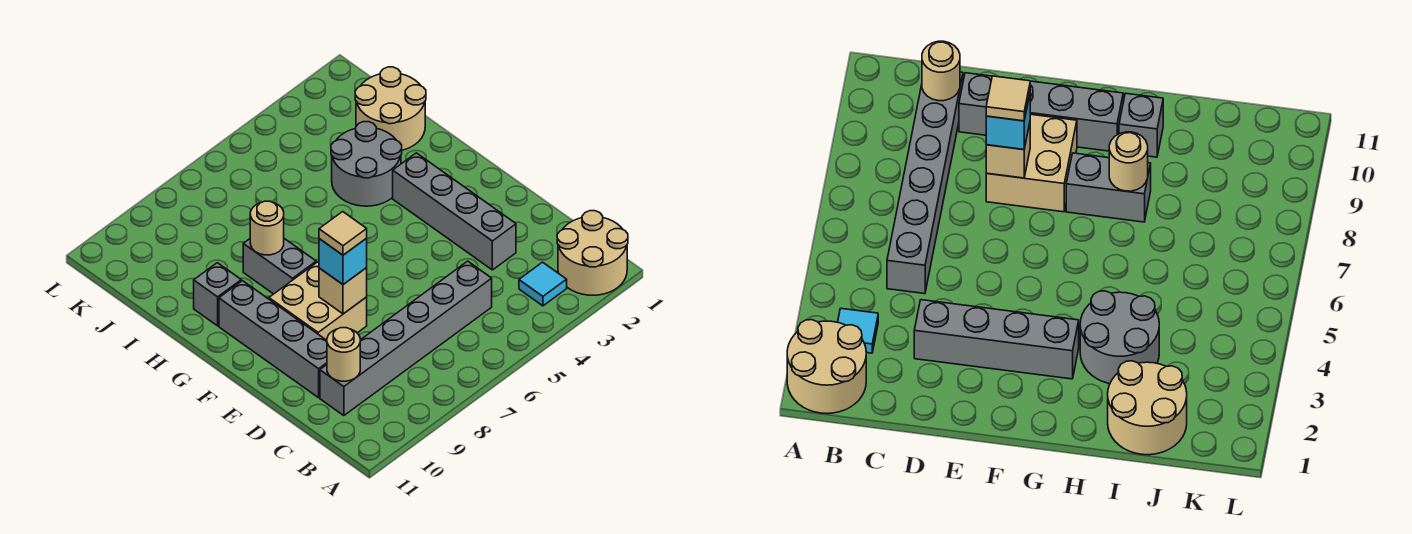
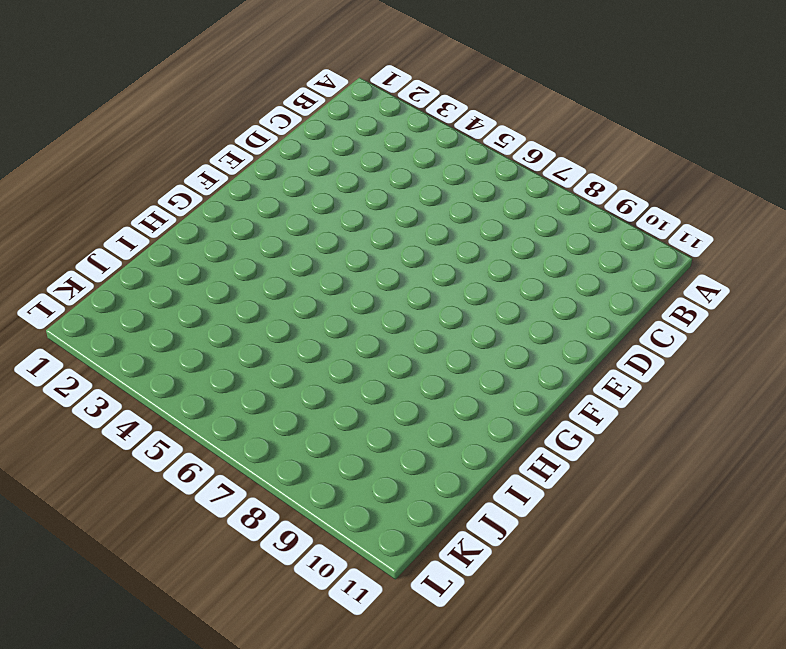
none -> tan 2x2 round brick [557,211,628,295]
none -> cyan 1x1 tile [519,262,567,306]
none -> grey 1x6 brick [320,261,492,416]

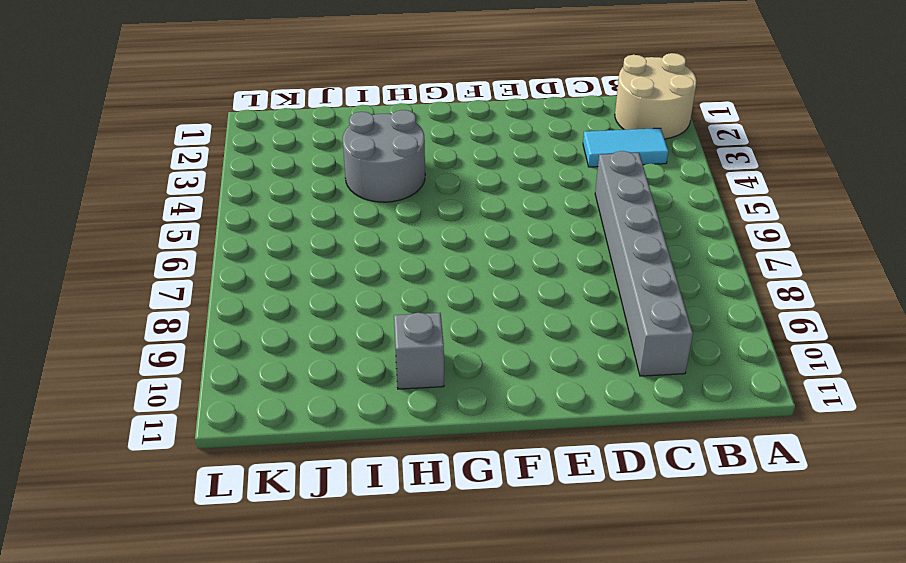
cyan 1x2 tile [583,128,668,167] -> cyan 1x1 tile [519,262,567,306]
none -> grey 1x4 brick [393,153,516,270]
none -> grey 1x4 brick [219,281,327,398]
none -> tan 2x2 brick [269,262,367,340]

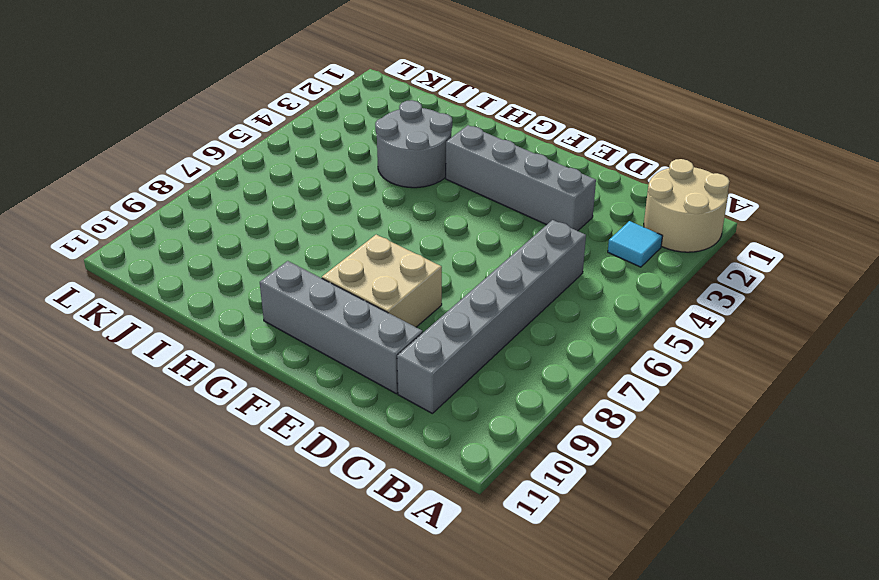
none -> grey 1x2 brick [243,239,316,294]
none -> grey 1x1 brick [194,263,241,326]
none -> tan 2x2 round brick [355,67,426,150]

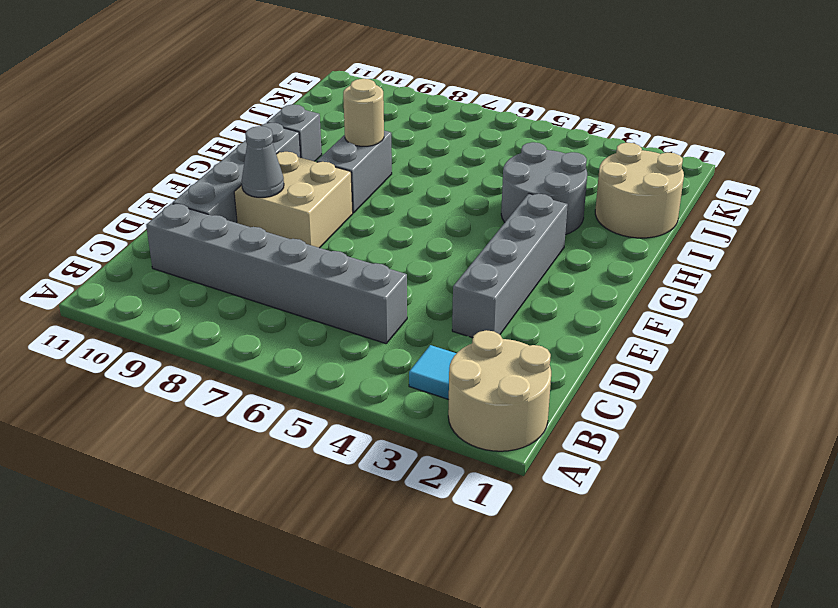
grey 1x1 cone [242,126,284,197] -> none
none -> tan 1x1 round brick [327,328,360,381]
none -> tan 1x1 brick [319,268,367,314]
none -> cyan 1x1 brick [319,238,367,284]

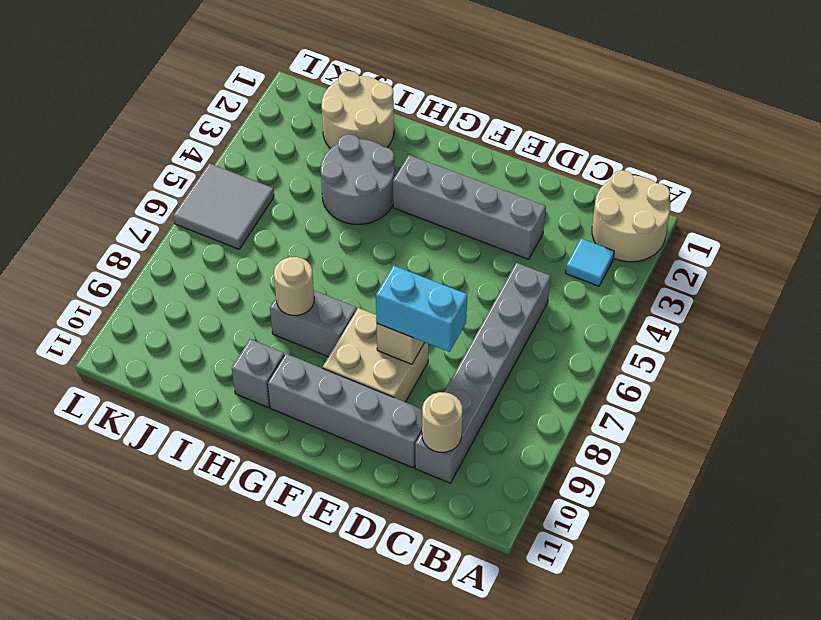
cyan 1x2 brick [376,266,467,352] -> cyan 1x1 brick [319,238,367,284]
grey 2x2 tile [173,163,274,249] -> none
none -> tan 1x1 tile [319,212,367,255]

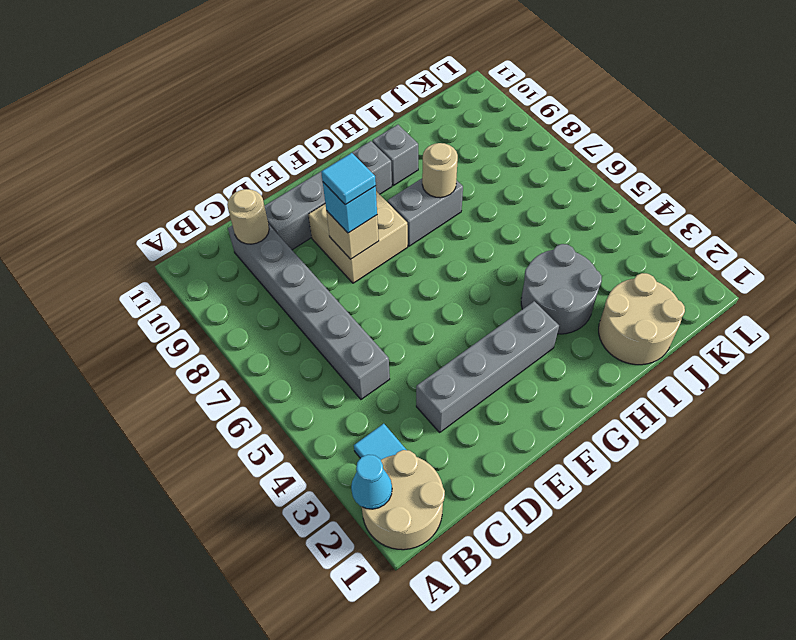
cyan 1x1 cone [351,455,392,509] -> none
cyan 1x1 tile [321,153,376,205] -> tan 1x1 tile [319,212,367,255]

